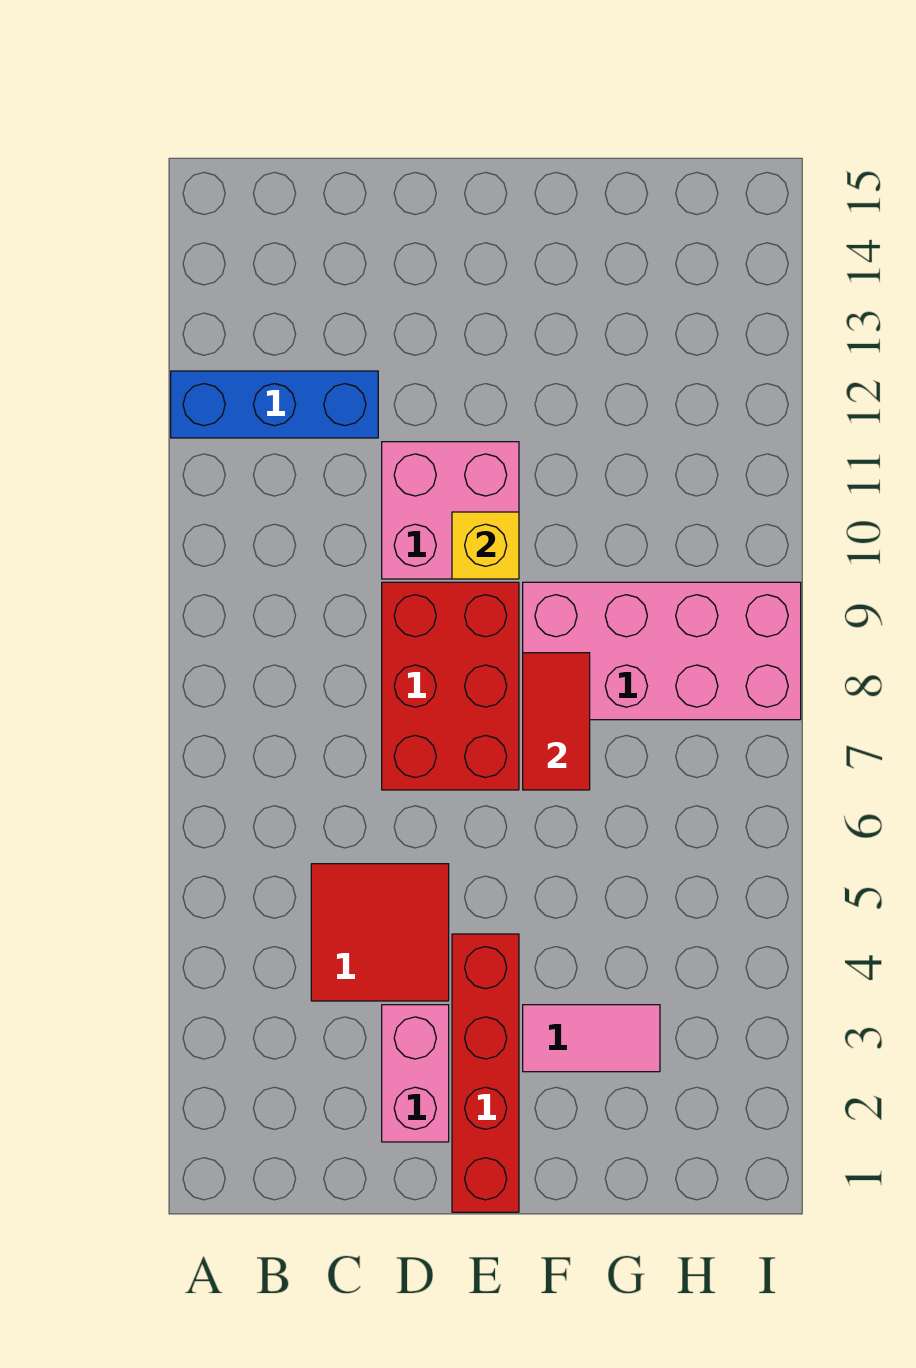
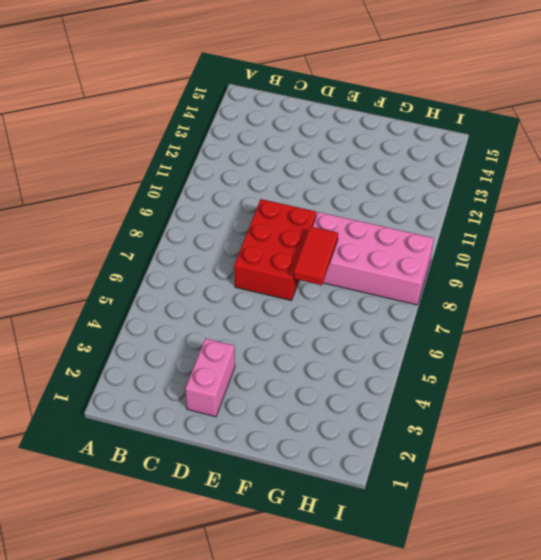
none -> blue 1x3 brick [171,371,378,438]
none -> red 2x2 tile [311,864,449,1001]

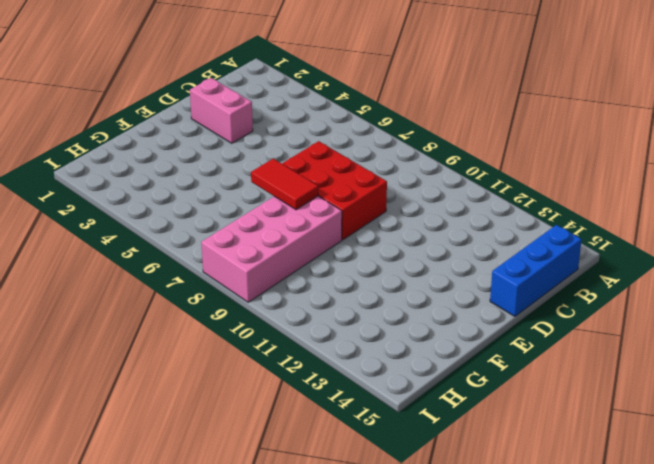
blue 1x3 brick [490,225,582,317] -> blue 1x3 brick moved to [171,371,378,438]
none -> red 2x2 tile [311,864,449,1001]
none -> pink 2x2 brick [382,442,519,579]

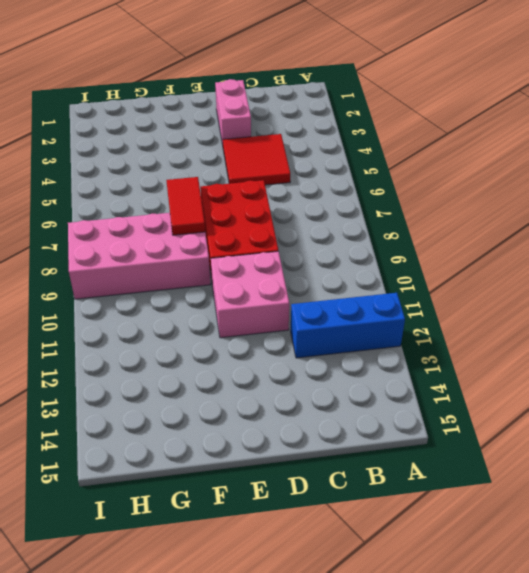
none -> red 1x4 brick [452,934,519,1212]
none -> pink 1x2 tile [523,1005,660,1072]

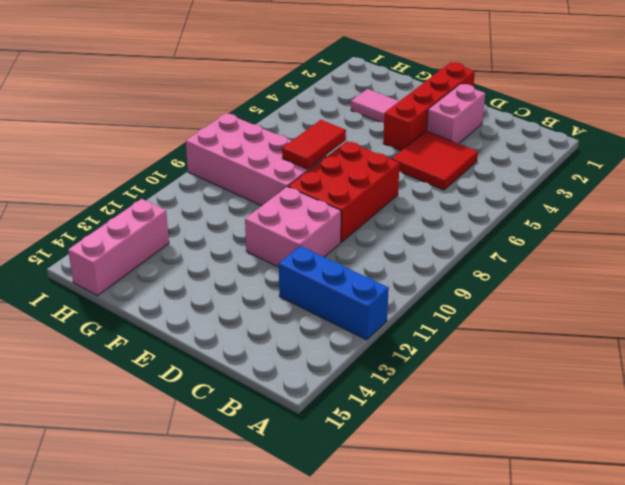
pink 1x3 brick [68,199,169,296] -> none
none -> yellow 1x1 brick [452,512,519,579]

